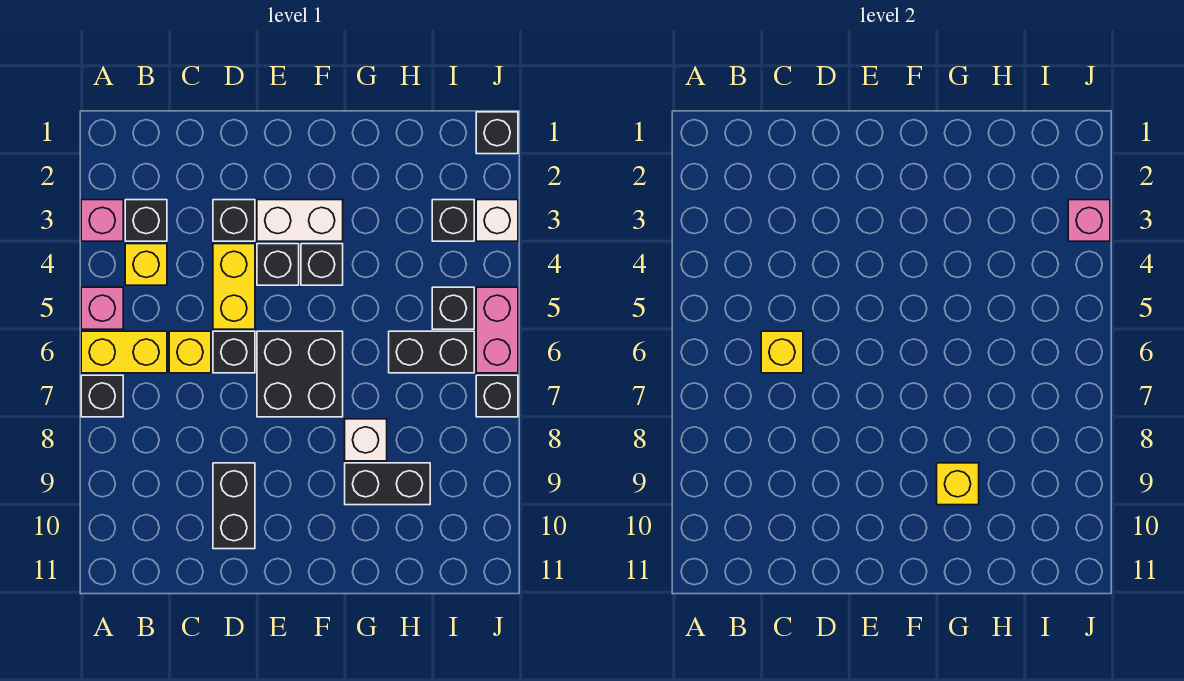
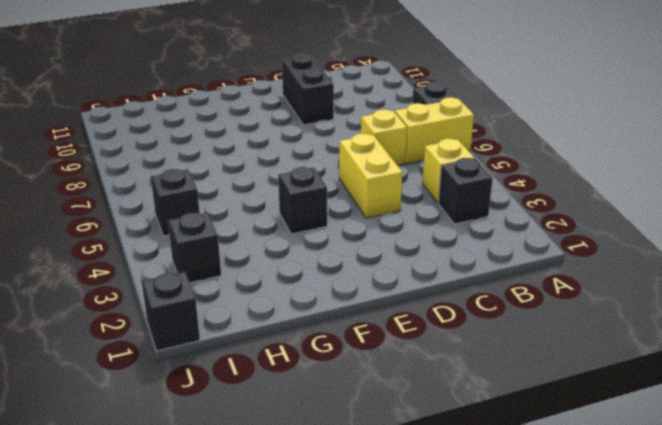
none -> pink 1x1 brick [81,200,123,241]
none -> pink 1x1 brick [81,287,123,329]
none -> black 1x1 brick [213,200,255,241]

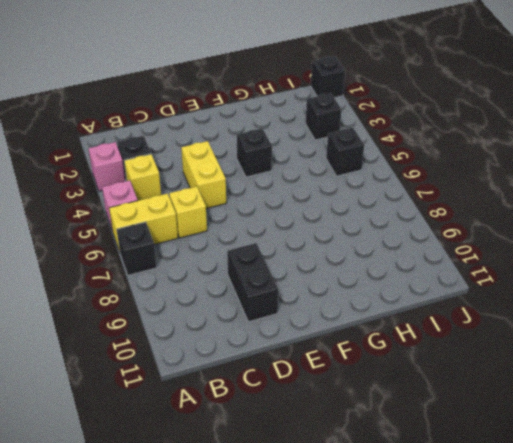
none -> black 1x1 brick [213,200,255,241]
none -> black 1x1 brick [213,331,255,373]
none -> white 1x2 brick [257,200,343,241]

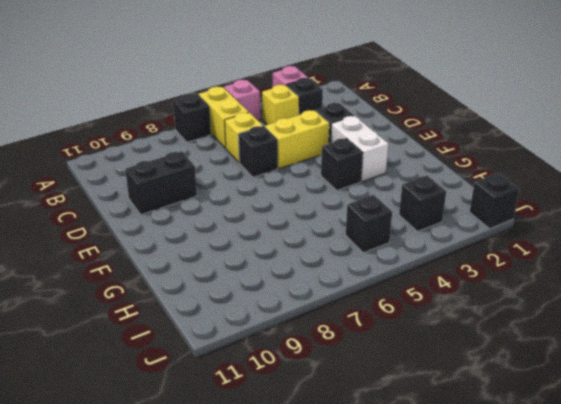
none -> black 1x1 brick [257,244,299,285]
none -> black 2x2 brick [257,331,343,417]
none -> white 1x1 brick [345,419,387,461]

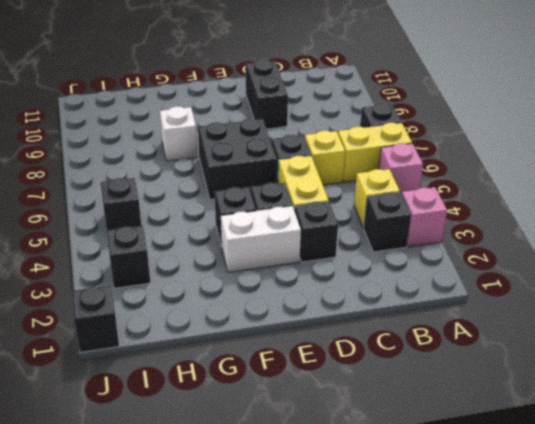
none -> black 1x2 brick [345,463,430,505]
none -> black 1x2 brick [389,331,474,373]
none -> white 1x1 brick [476,200,518,241]

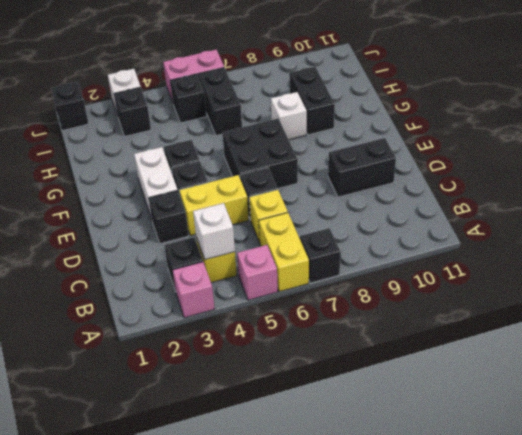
white 1x1 brick [193,203,235,260] -> none
none -> black 1x1 brick [476,375,518,417]
none -> yellow 1x1 brick [761,331,803,373]
none -> yellow 1x1 brick [937,463,979,505]

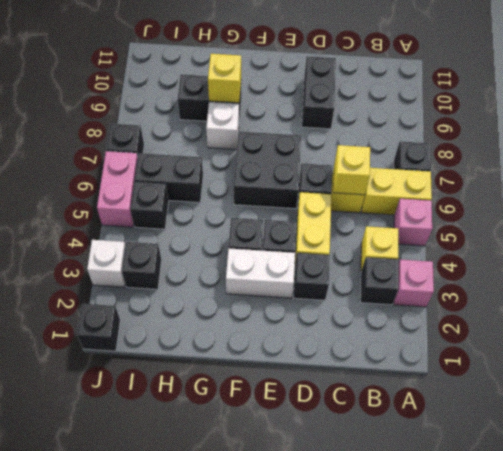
none -> pink 1x1 brick [1068,200,1110,241]

